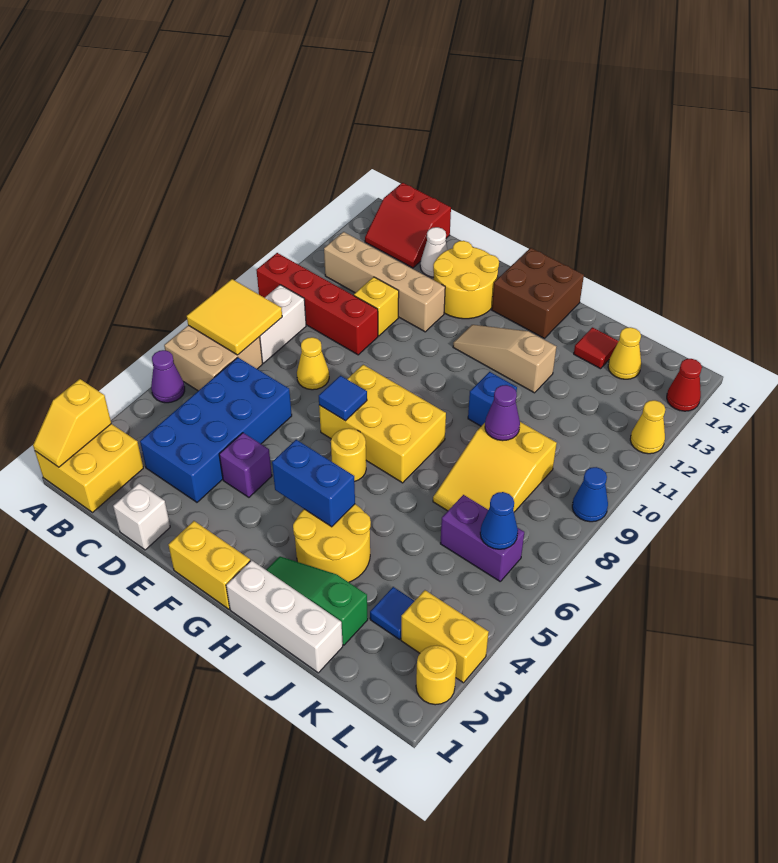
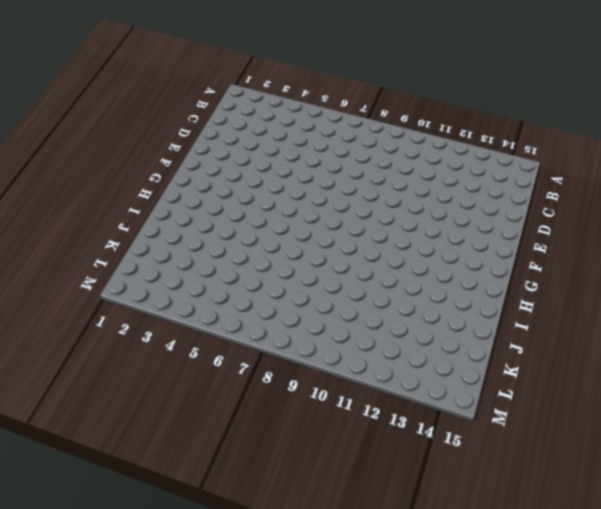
none -> yellow 2x2 brick [35,424,143,512]
none -> purple 1x1 cone [151,350,185,403]
none -> tan 2x2 brick [164,325,263,391]
none -> red 1x4 brick [256,253,378,355]

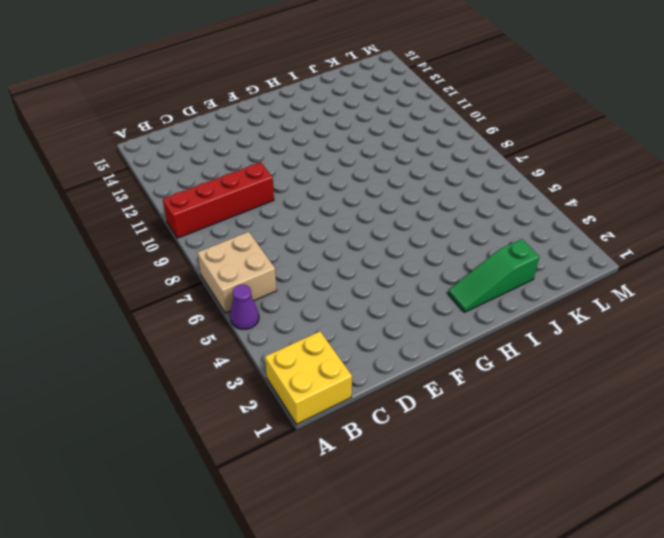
none -> white 1x2 brick [260,285,306,363]
none -> tan 1x4 brick [324,232,445,332]
none -> red 2x2 slope [365,183,451,268]
none -> blue 2x4 brick [140,357,292,502]

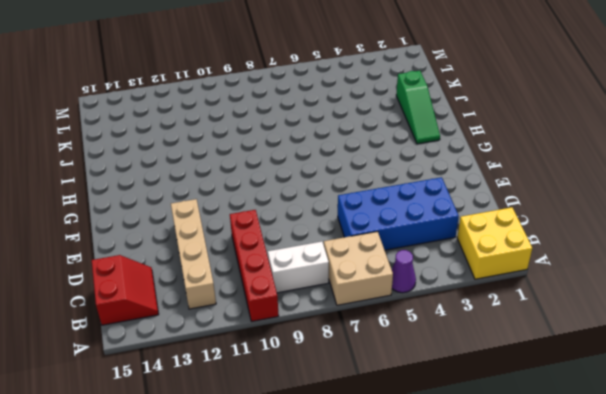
none -> white 1x1 brick [113,483,170,550]
none -> yellow 1x1 cone [297,337,329,390]
none -> yellow 1x1 brick [354,277,399,336]
none -> white 1x1 cone [420,227,448,277]

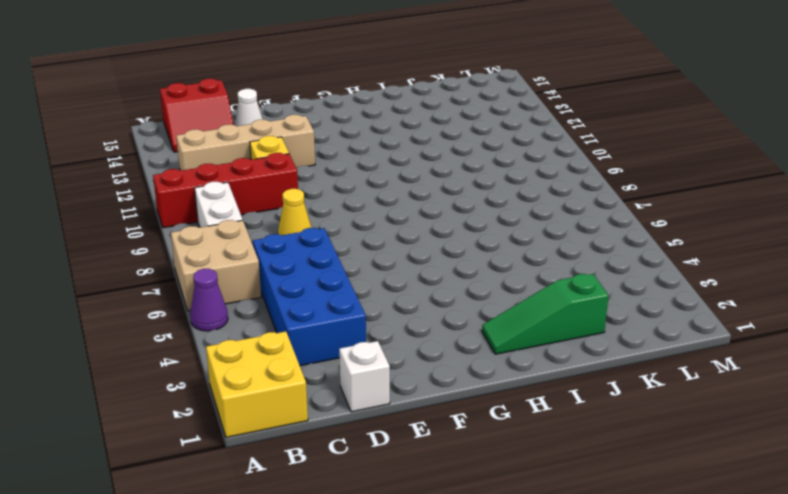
none -> purple 1x1 brick [219,433,272,497]
none -> yellow 2x2 round brick [433,241,499,319]
none -> yellow 1x2 brick [169,521,250,609]
none -> yellow 2x3 brick [319,365,446,483]

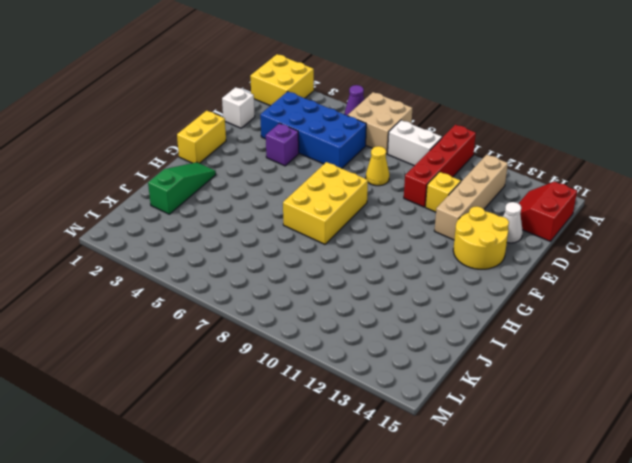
none -> yellow 1x1 round brick [331,428,366,482]
none -> tan 1x3 slope [453,325,556,393]
none -> brown 2x2 brick [492,248,584,338]
none -> white 1x3 brick [226,560,343,673]

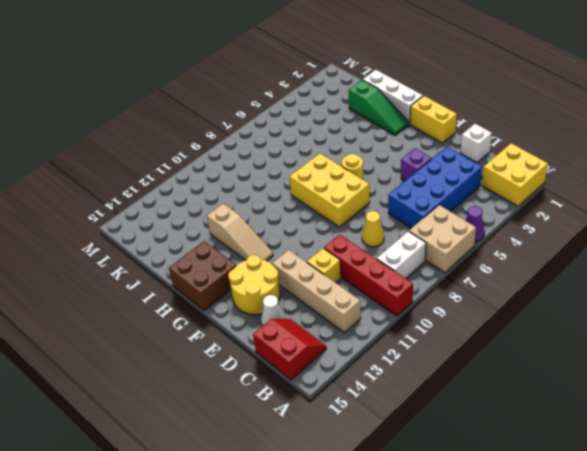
none -> yellow 2x2 round brick [293,504,371,582]
none -> blue 1x1 brick [468,372,517,426]
none -> yellow 2x3 slope [433,422,557,512]
none -> red 1x1 tile [574,327,618,369]

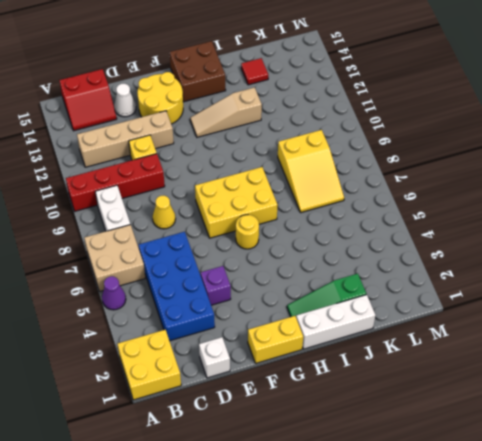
none -> yellow 2x2 round brick [293,504,371,582]
none -> blue 1x1 brick [468,372,517,426]
none -> blue 1x1 tile [370,587,414,639]
none -> purple 1x2 brick [440,495,524,581]

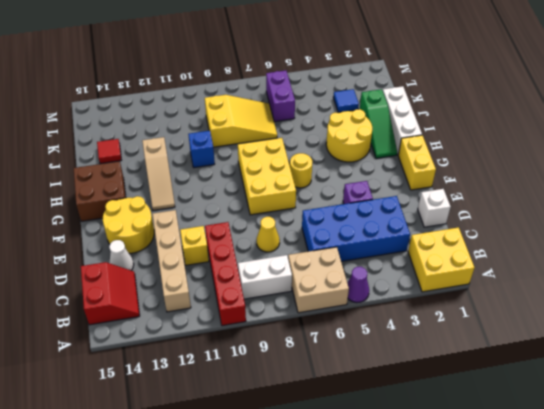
none -> yellow 1x1 cone [608,327,641,379]
none -> yellow 1x2 brick [401,590,489,683]
none -> yellow 1x1 round brick [416,646,457,705]
none -> blue 1x1 cone [572,467,608,522]

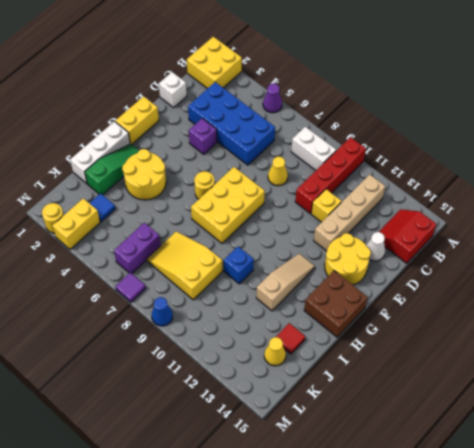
purple 1x1 tile [115,272,146,302] -> none
none -> tan 2x2 brick [164,325,263,391]
none -> yellow 1x1 cone [630,400,665,454]
none -> red 1x1 cone [667,359,702,411]
none -> yellow 1x2 slope [33,379,111,467]

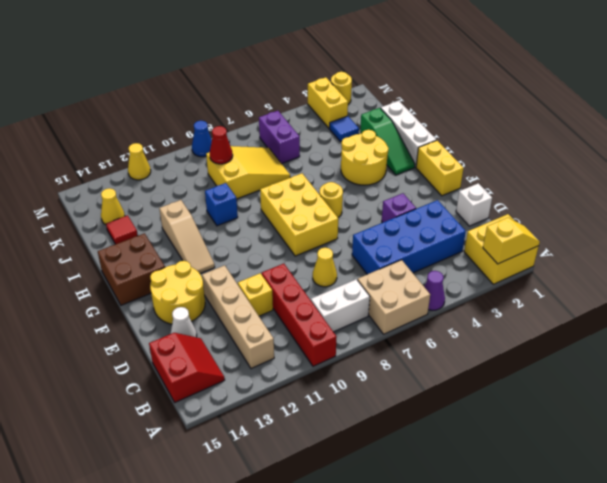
red 1x1 cone [210,126,233,164] -> red 1x1 cone moved to [667,359,702,411]
none -> yellow 2x2 tile [187,279,282,355]
none -> blue 1x1 tile [319,376,367,421]
none -> blue 1x2 brick [272,440,355,527]
none -> purple 1x1 cone [485,385,520,441]

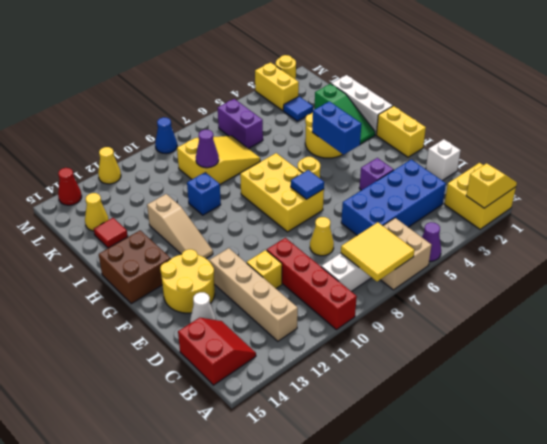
none -> blue 1x1 cone [480,492,518,549]

